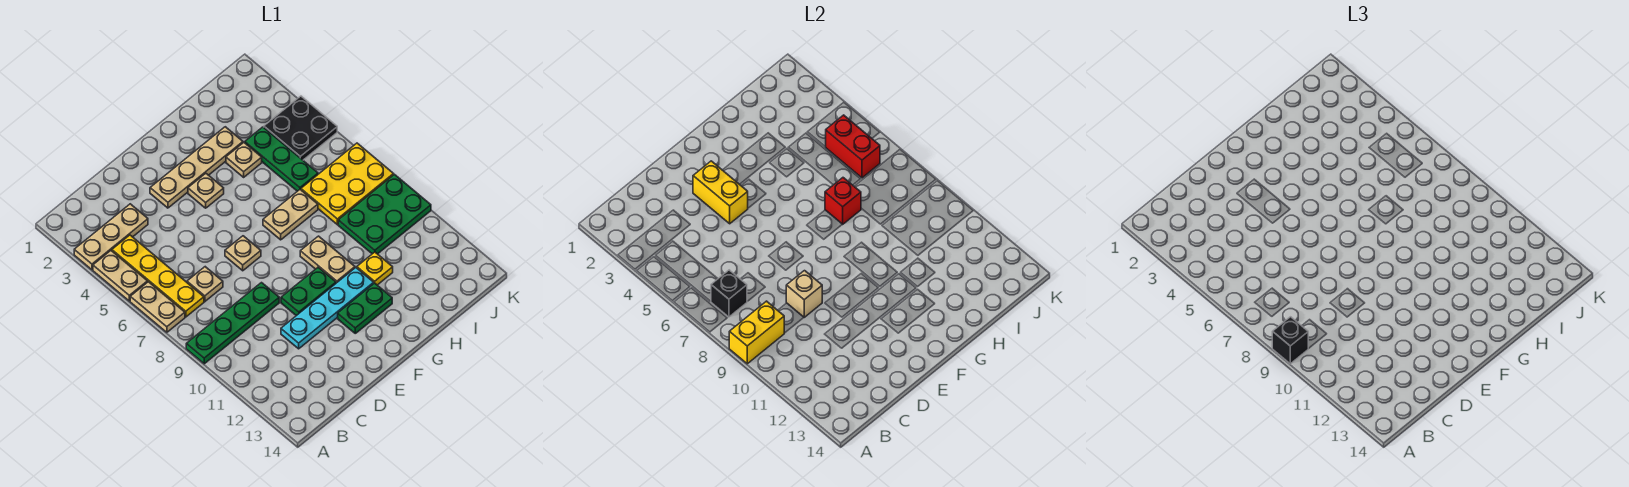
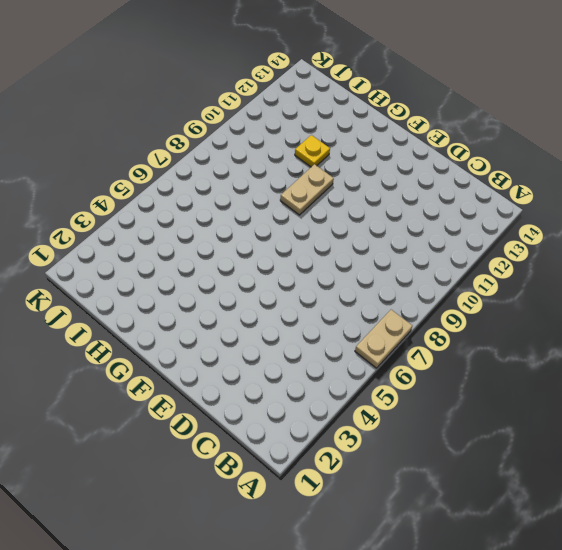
none -> tan 1x3 plate [74,204,148,270]
none -> tan 1x2 plate [93,251,148,301]
none -> green 1x4 plate [186,283,279,364]

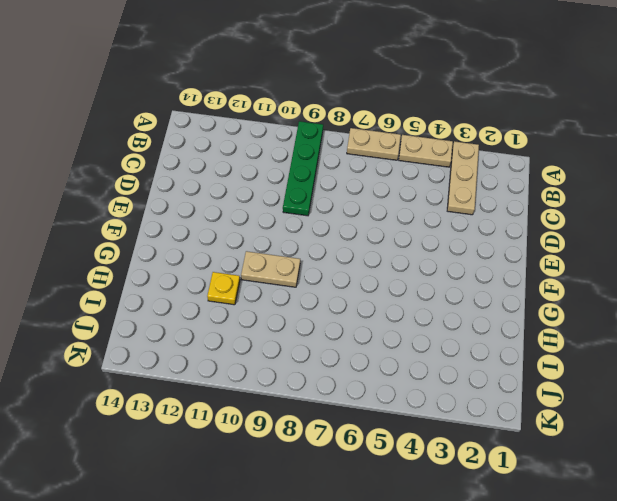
none -> yellow 1x4 plate [112,235,204,317]
none -> tan 1x1 plate [187,267,223,302]
none -> cyan 1x4 plate [281,268,374,349]

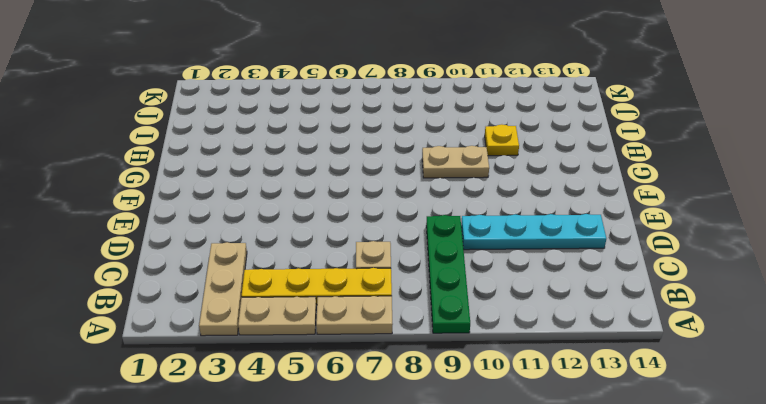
cyan 1x4 plate [461,214,606,250] -> cyan 1x4 plate turned to [281,268,374,349]
none -> tan 1x4 plate [150,127,243,208]
none -> tan 1x1 plate [225,236,261,271]
none -> green 1x2 plate [281,267,336,316]

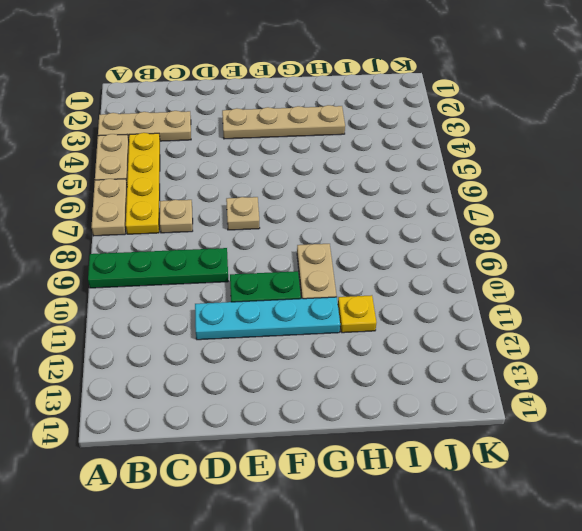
none -> tan 1x1 plate [188,173,224,208]
none -> green 1x2 plate [338,283,392,333]
none -> tan 1x2 plate [263,190,318,240]

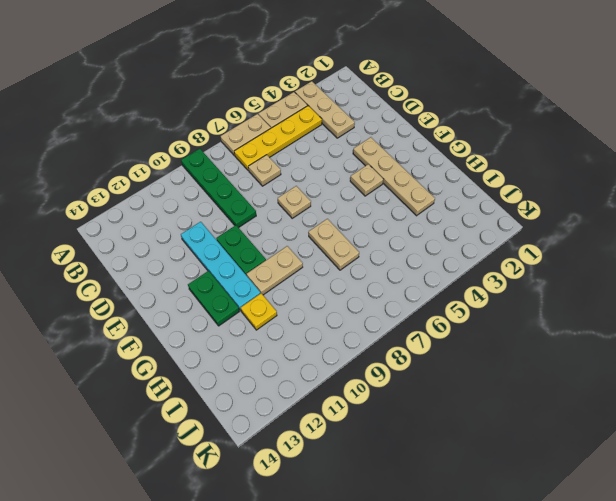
none -> tan 1x1 plate [226,143,262,177]
none -> green 1x3 plate [245,127,318,191]
none -> yellow 2x3 plate [301,143,394,225]

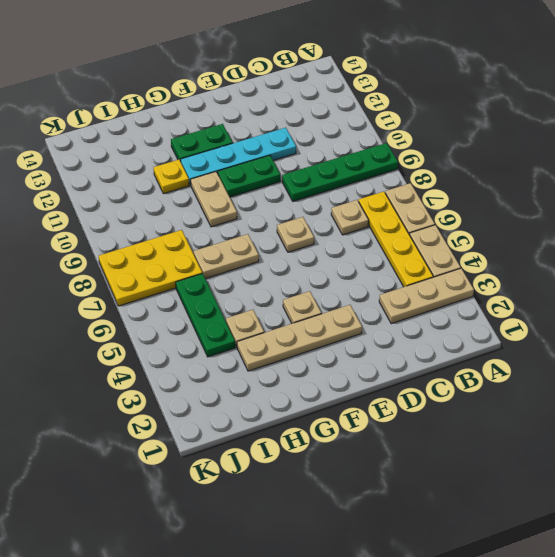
none -> green 2x3 plate [338,174,431,254]
none -> black 2x2 plate [264,96,337,160]
none -> yellow 1x2 brick [729,301,784,364]

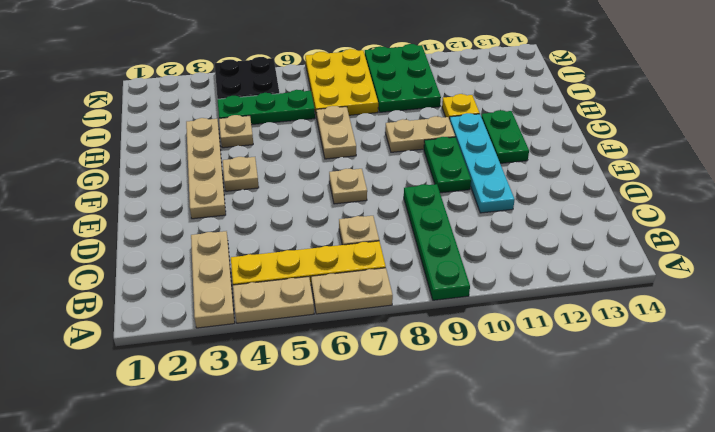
none -> yellow 1x2 brick [729,301,784,364]
none -> black 1x1 brick [711,270,747,317]
none -> tan 1x1 brick [786,271,822,317]

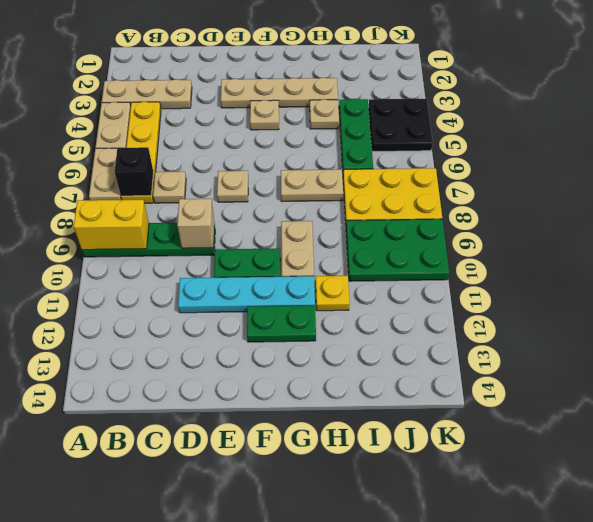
none -> yellow 1x2 brick [693,161,748,224]
none -> red 1x1 brick [825,178,861,224]
none -> red 1x2 brick [826,115,880,178]

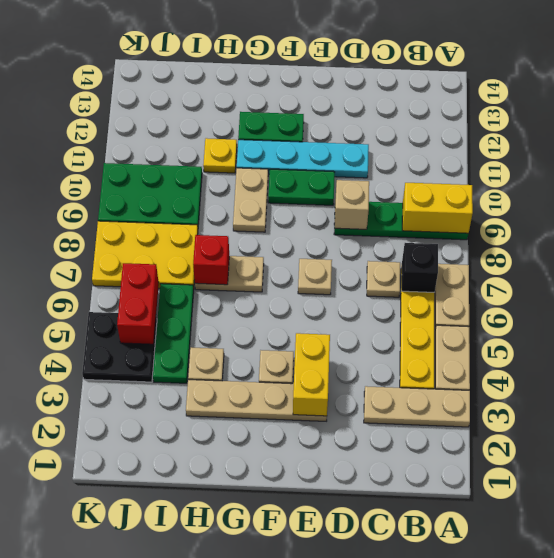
none -> black 1x1 brick [1272,317,1308,364]

